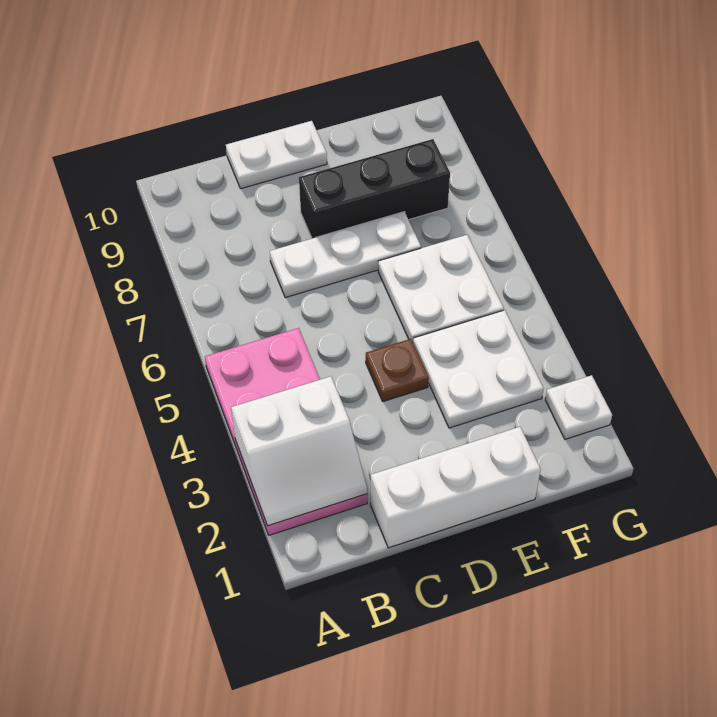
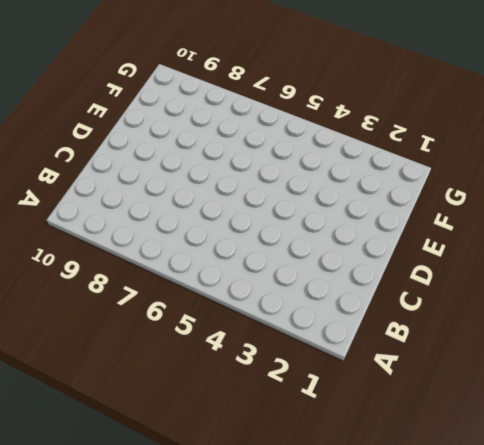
none -> pink 2x4 plate [205,328,367,535]
none -> white 1x3 brick [370,427,541,548]

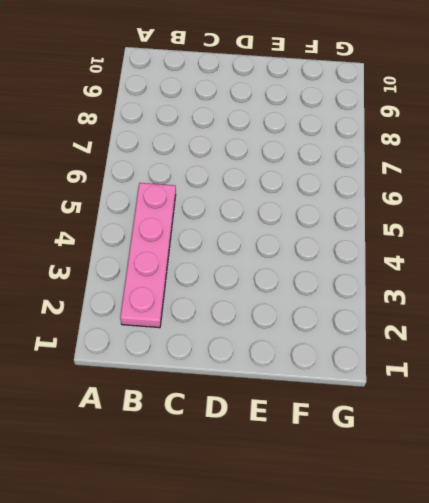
pink 1x4 plate [121,183,176,328] -> pink 2x4 plate [205,328,367,535]
none -> white 1x3 brick [370,427,541,548]
none -> white 1x3 plate [270,212,421,298]

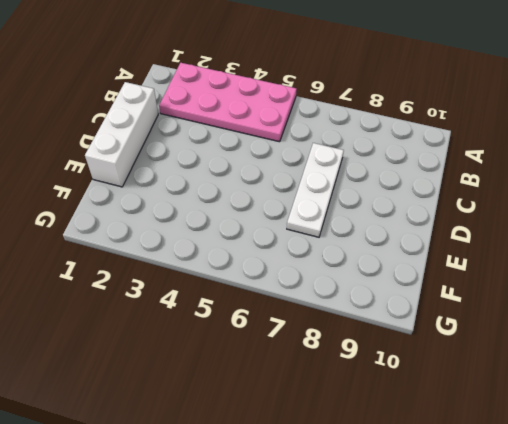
none -> white 1x2 plate [226,121,327,189]
none -> brown 1x1 plate [366,339,429,401]

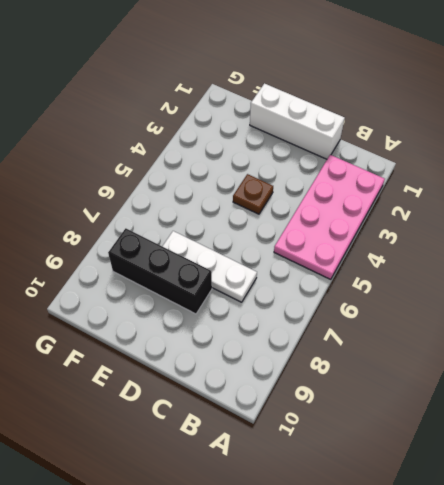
none -> white 1x2 plate [226,121,327,189]
none -> white 2x2 plate [413,310,544,428]

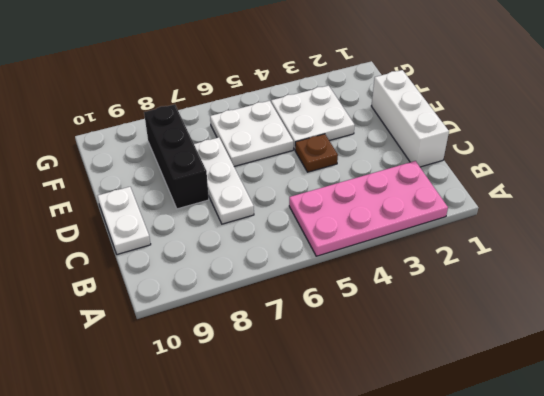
none -> white 1x1 plate [545,375,612,439]
none -> white 2x2 slope [231,376,367,526]

